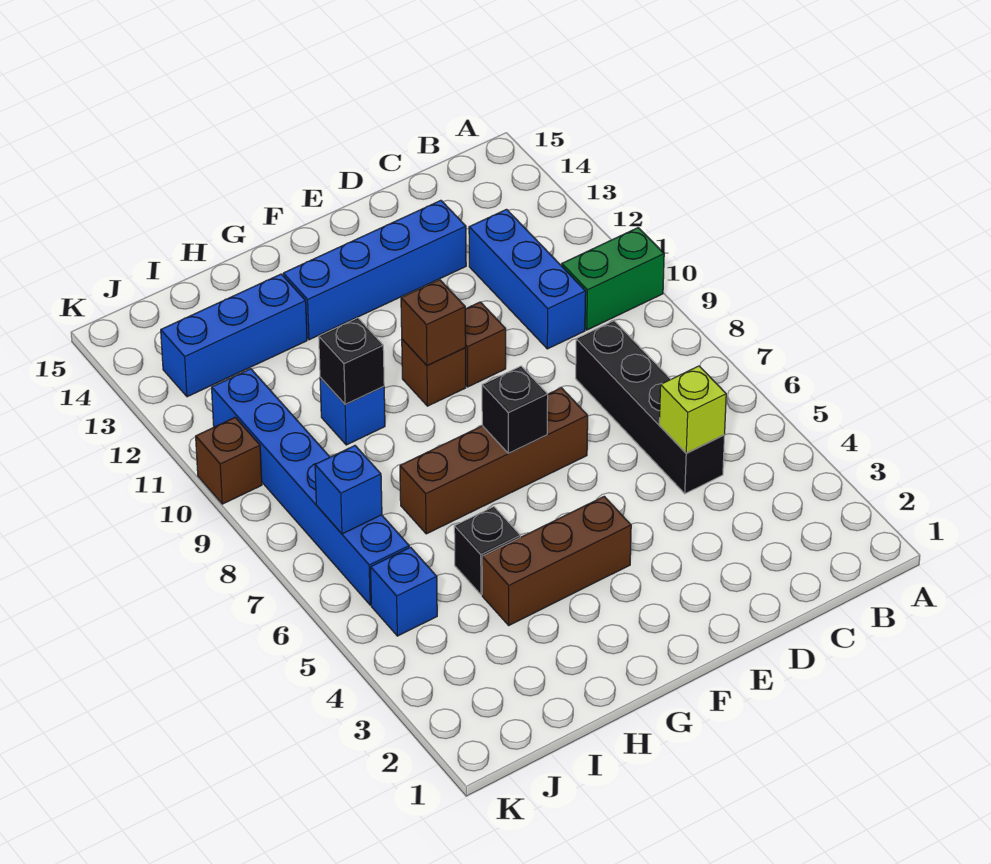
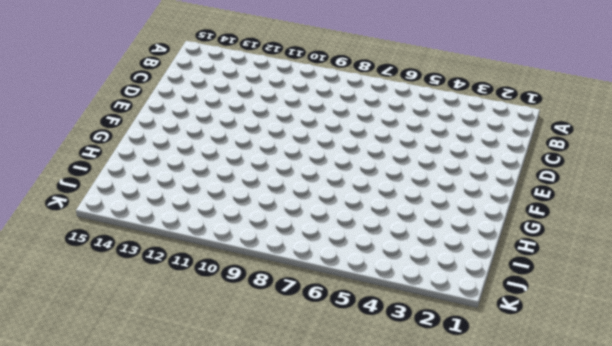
none -> green 1x2 brick [562,228,664,330]
none -> black 1x4 brick [576,321,725,494]
none -> blue 1x3 brick [469,209,586,349]

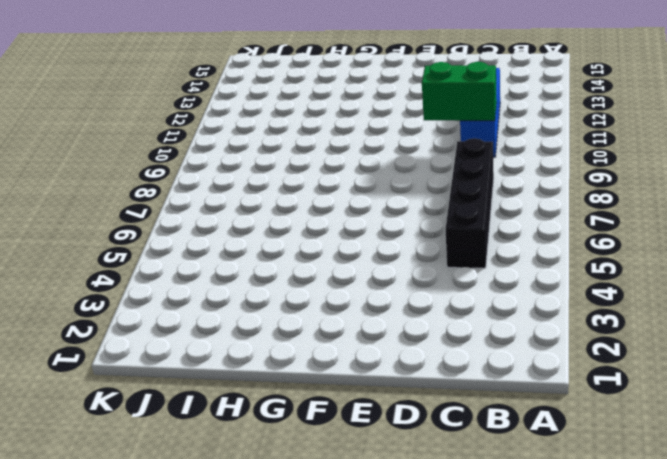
green 1x2 brick [422,62,497,121] -> green 1x2 brick moved to [562,228,664,330]
none -> blue 1x4 brick [283,200,466,340]
none -> brown 1x4 brick [400,388,588,534]
none -> brown 1x1 brick [465,302,506,387]

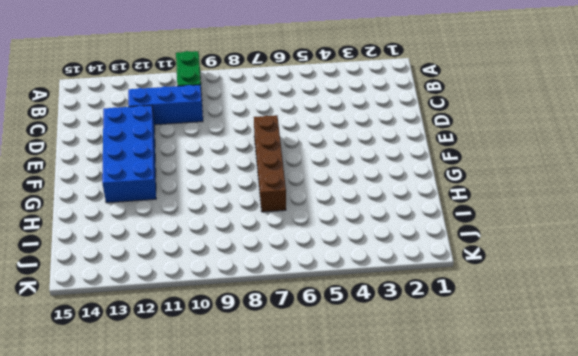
blue 2x4 brick [102,105,156,203] -> blue 1x4 brick [283,200,466,340]
none -> black 1x4 brick [576,321,725,494]
none -> brown 1x1 brick [465,302,506,387]
none -> brown 1x3 brick [482,496,631,625]

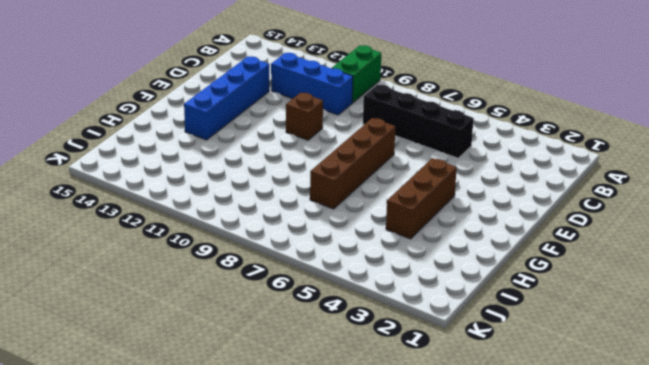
none -> brown 1x1 brick [402,339,466,406]
none -> black 1x1 brick [454,507,520,595]
none -> blue 1x1 brick [320,378,385,445]

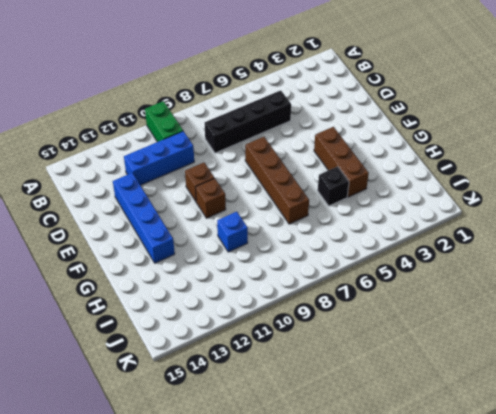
none -> blue 1x3 brick [161,274,307,397]
none -> blue 1x1 brick [371,547,437,636]
none -> blue 1x6 brick [212,369,409,605]

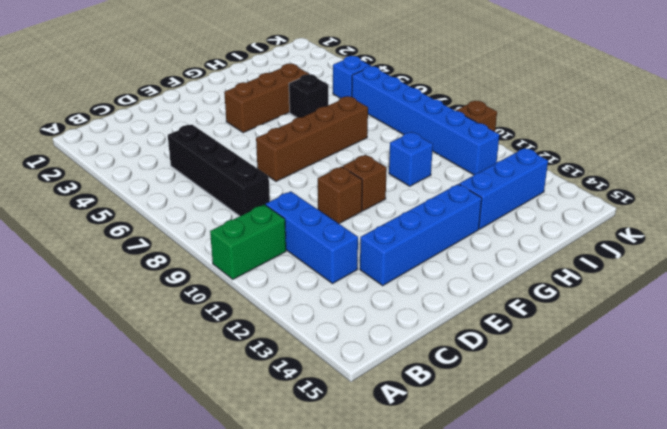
none -> lime 1x1 brick [659,366,726,453]
none -> black 1x1 brick [482,366,548,453]
none -> brown 1x1 brick [401,280,466,366]

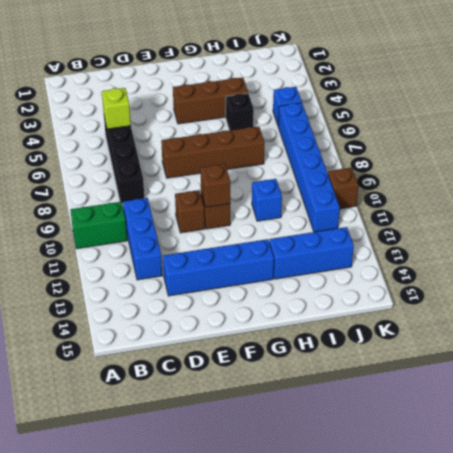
none -> black 1x1 brick [482,366,548,453]
none -> black 1x1 brick [319,318,384,405]
none -> blue 1x1 brick [315,446,382,534]

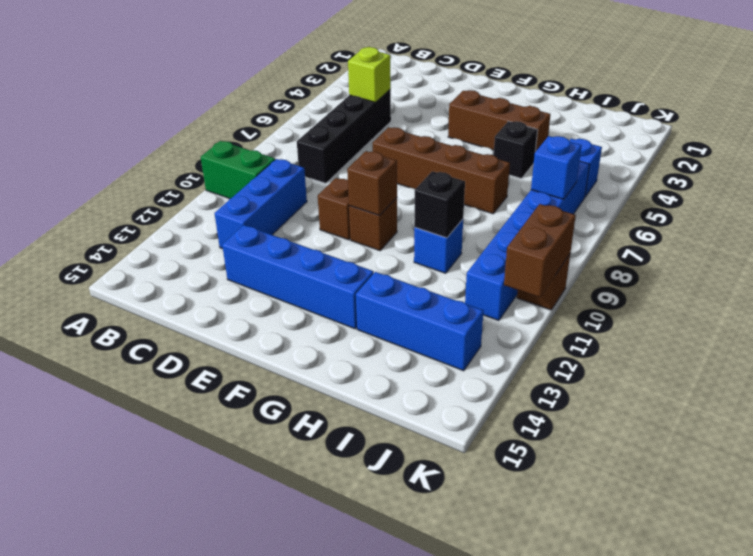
brown 1x2 brick [504,204,576,297] -> none
none -> black 1x1 brick [482,366,548,453]

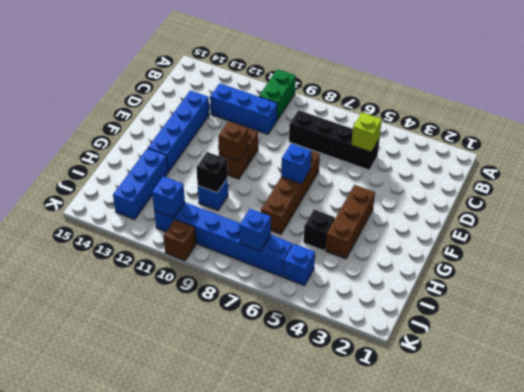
blue 1x1 brick [281,143,311,184] -> black 1x1 brick [482,366,548,453]
blue 1x1 brick [152,176,185,218] -> none

